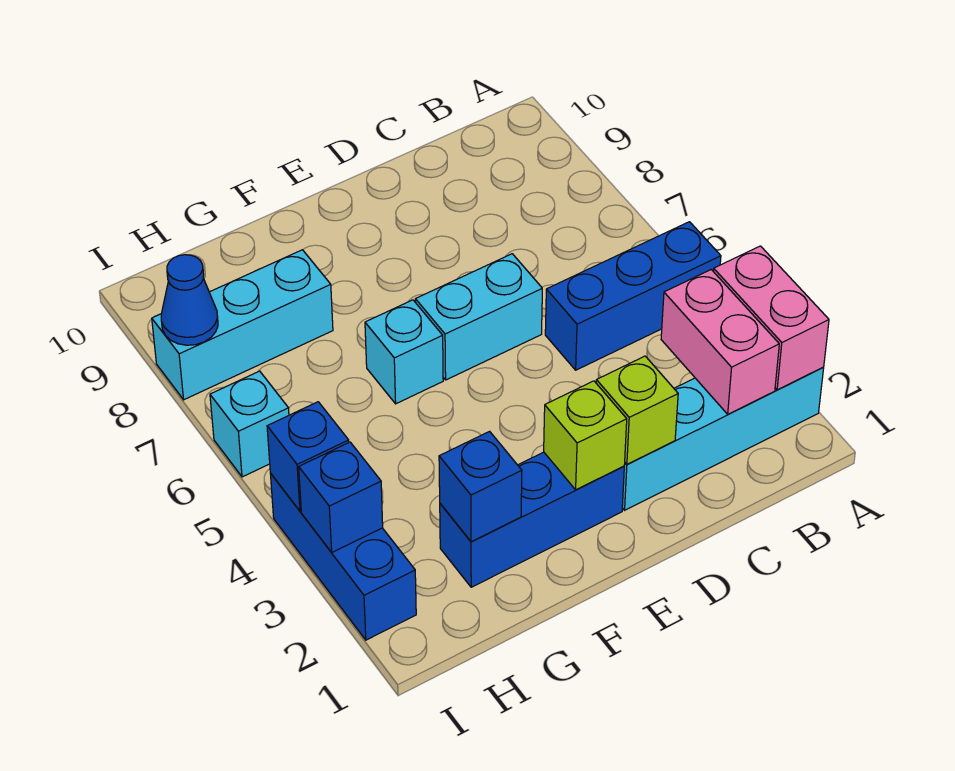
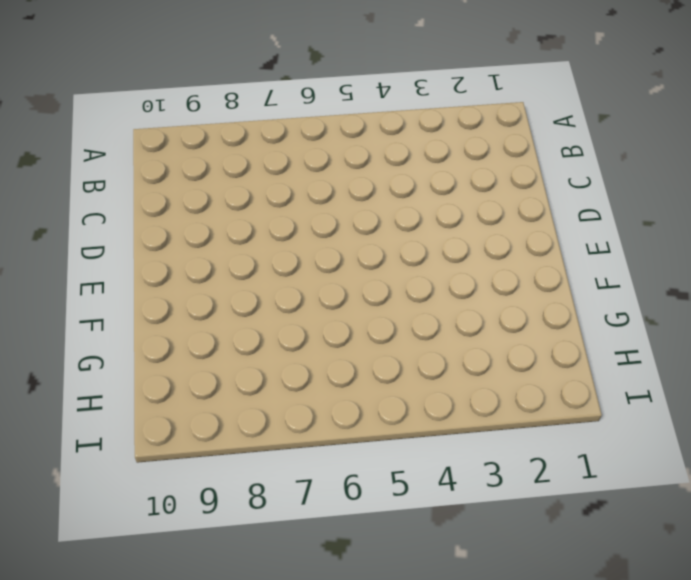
none -> cyan 1x4 brick [622,368,824,510]
none -> blue 1x3 brick [545,222,721,370]
none -> cyan 1x2 brick [415,254,542,380]

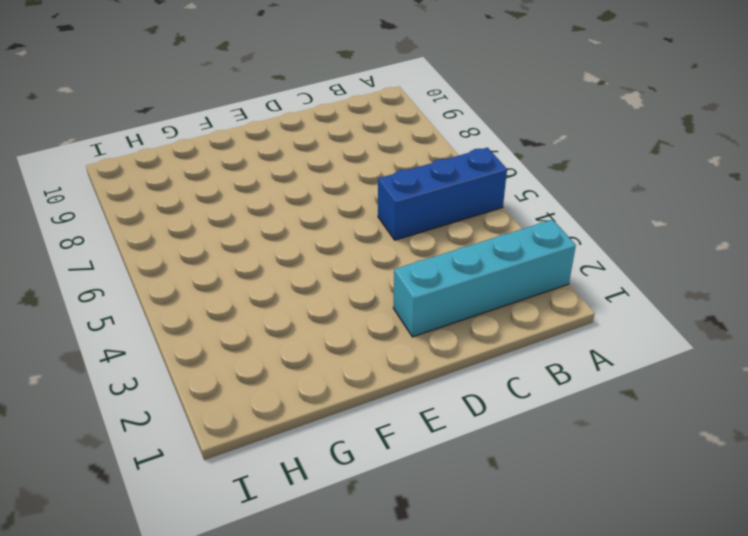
none -> cyan 1x2 brick [415,254,542,380]
none -> blue 1x3 brick [440,452,624,587]
none -> cyan 1x1 brick [365,300,443,404]

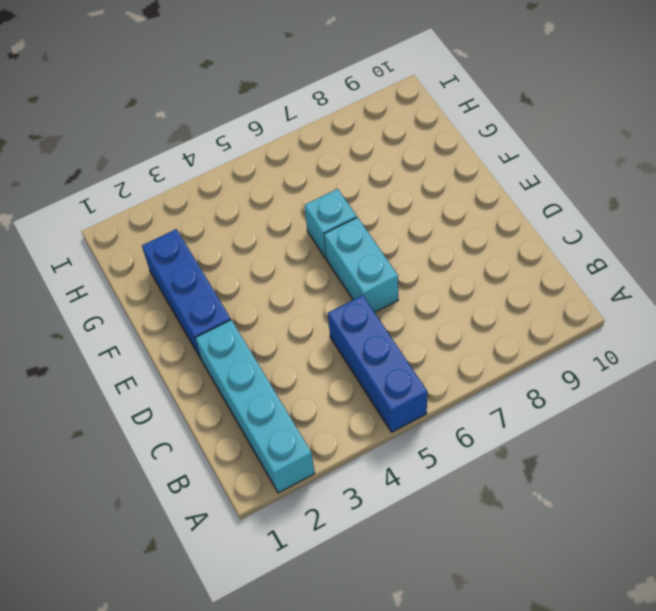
none -> cyan 1x3 brick [152,250,333,400]
none -> blue 1x3 brick [270,473,416,640]
none -> cyan 1x1 brick [210,371,289,477]

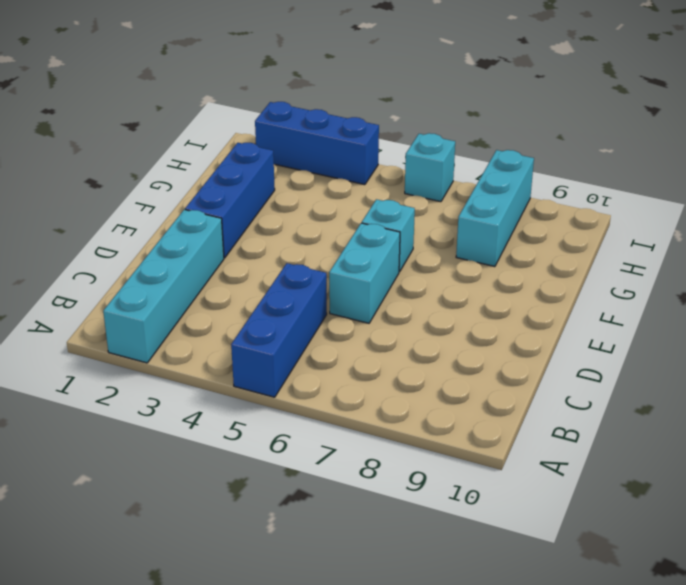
none -> pink 1x2 brick [713,246,829,390]
none -> pink 1x2 brick [661,270,779,414]
none -> lime 1x1 brick [596,356,678,464]

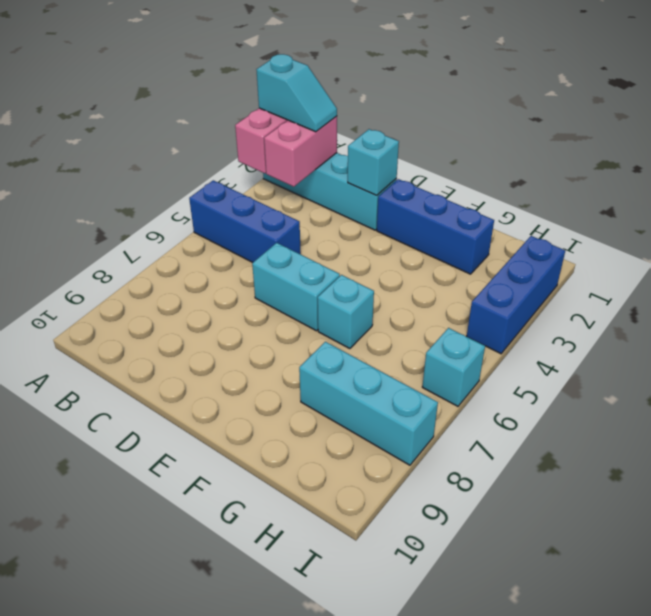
cyan 1x2 slope [256,54,337,132] -> none
cyan 1x1 brick [348,129,399,195] -> lime 1x1 brick [596,356,678,464]
none -> lime 1x1 brick [544,381,627,490]
none -> blue 1x1 brick [439,431,522,542]
none -> blue 1x1 brick [299,442,383,552]

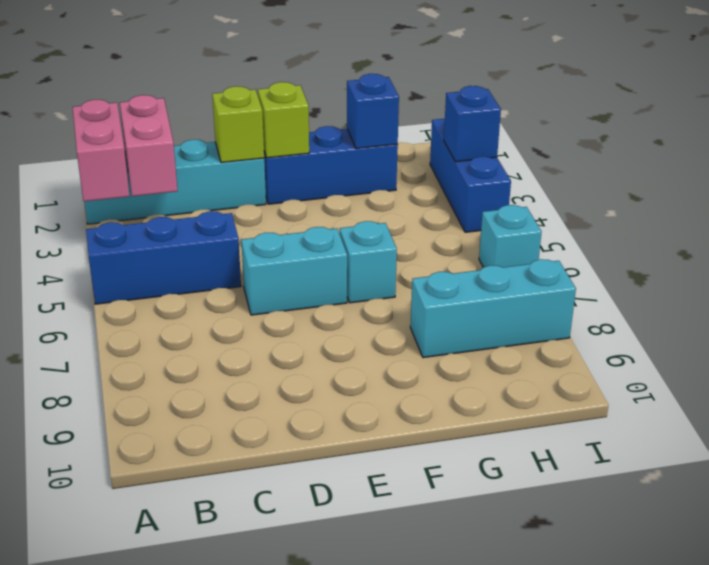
none -> blue 1x1 brick [267,402,349,511]
none -> blue 1x1 cone [161,255,218,345]

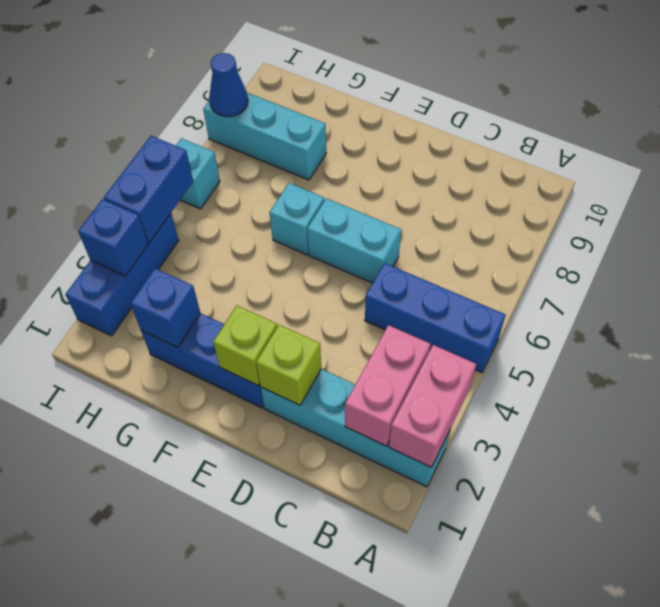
blue 1x2 brick [104,136,193,243] -> blue 1x1 brick [267,402,349,511]

